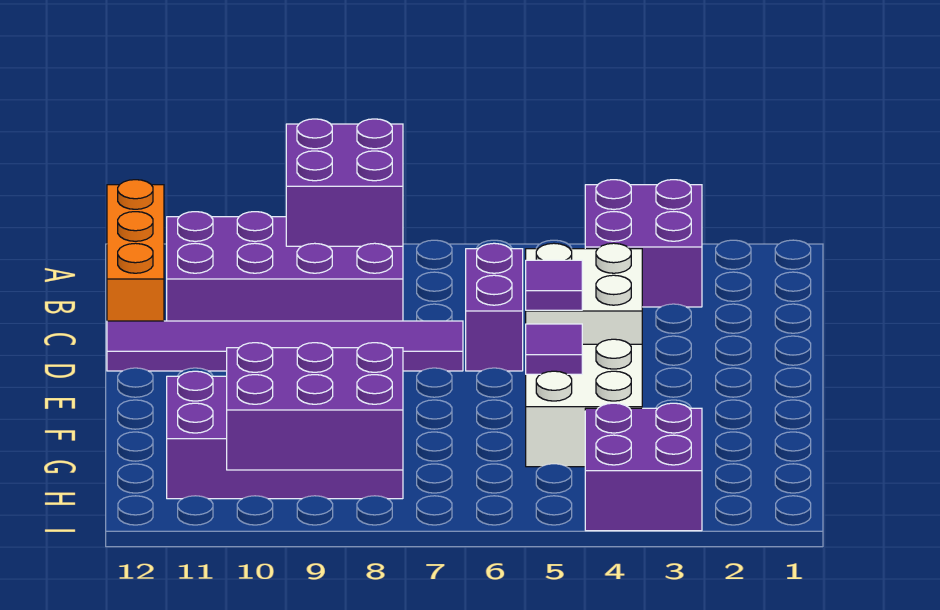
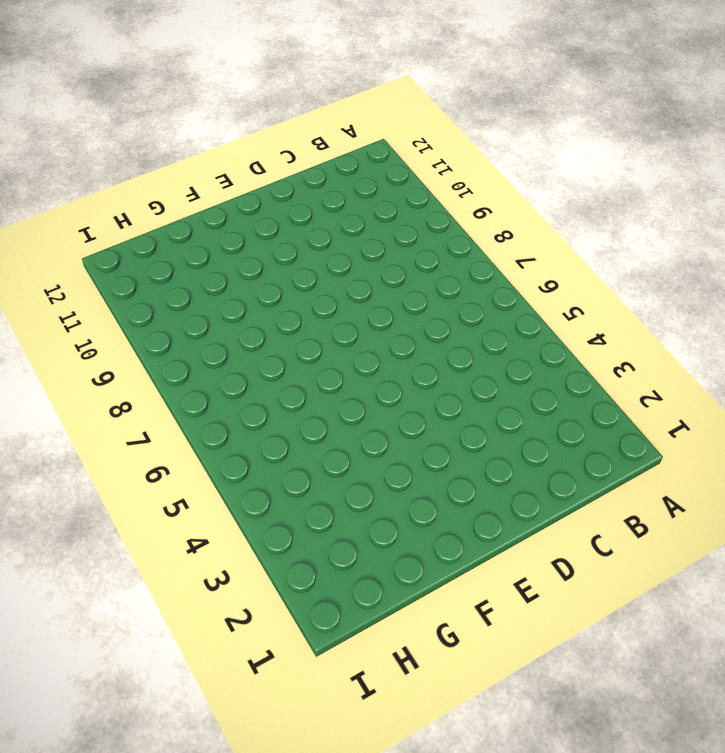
none -> purple 2x2 brick [585,180,702,307]
none -> orange 1x3 brick [107,180,164,321]
none -> purple 2x4 brick [167,212,403,321]

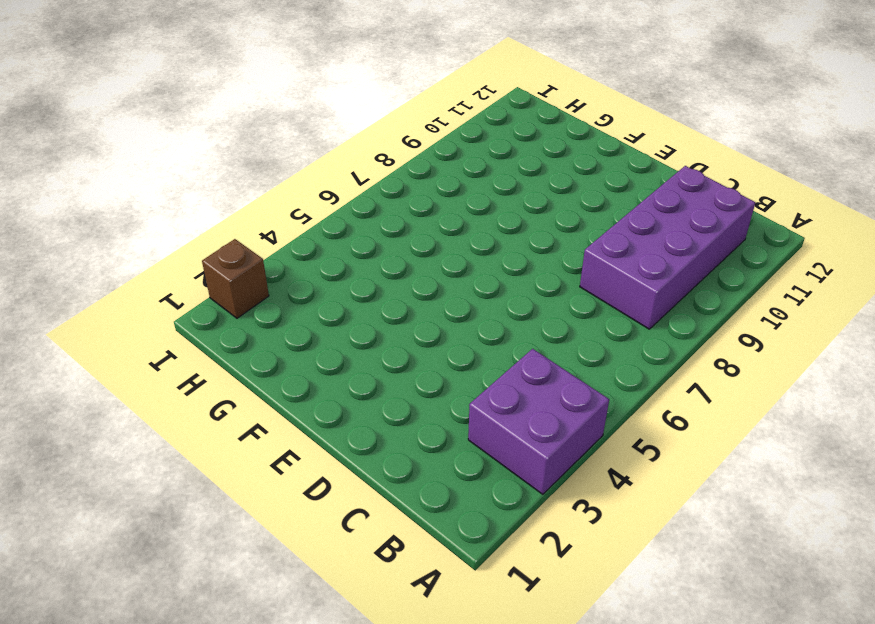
brown 1x1 brick [202,239,269,318] -> none
none -> orange 1x3 brick [107,180,164,321]
none -> white 2x2 brick [526,243,642,344]
none -> purple 1x2 brick [466,243,523,371]

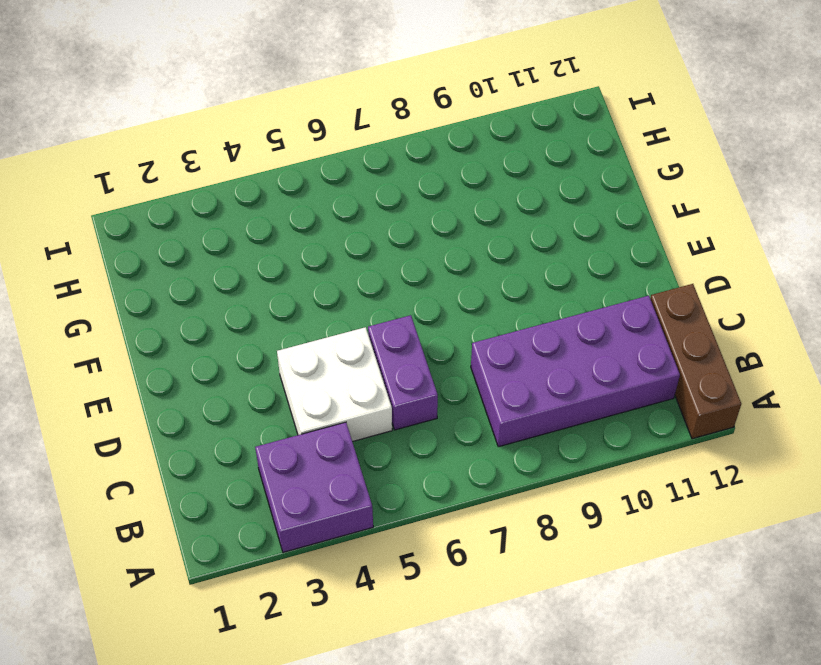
brown 1x3 brick [650,284,741,439] -> orange 1x3 brick [107,180,164,321]
none -> purple 1x6 tile [107,321,463,371]
none -> white 2x2 brick [526,339,642,467]
none -> purple 2x4 brick [167,371,403,499]

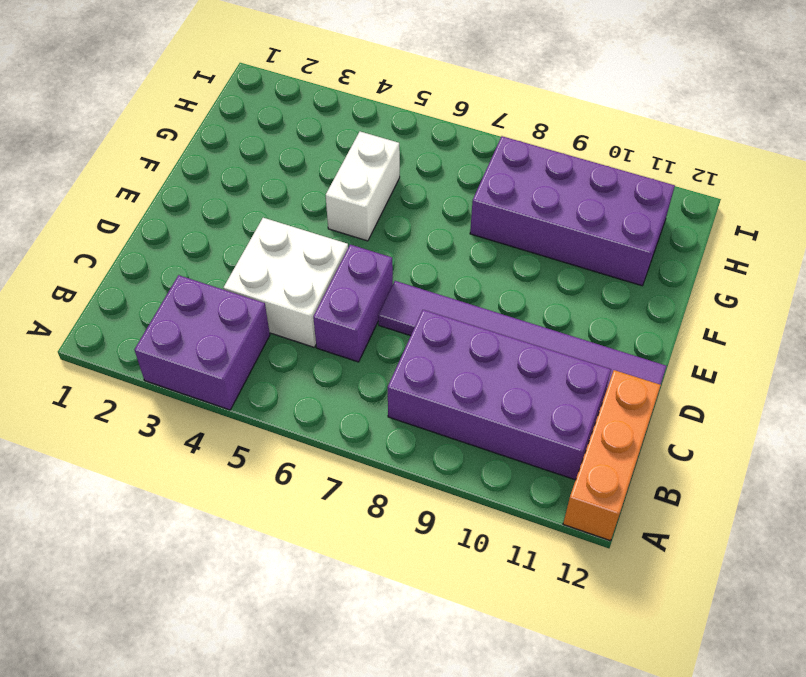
white 1x2 brick [326,132,400,241] -> white 2x2 brick [526,339,642,467]
none -> purple 2x2 brick [585,403,702,531]
none -> purple 2x2 brick [286,119,403,246]
none -> purple 1x1 tile [526,260,582,310]

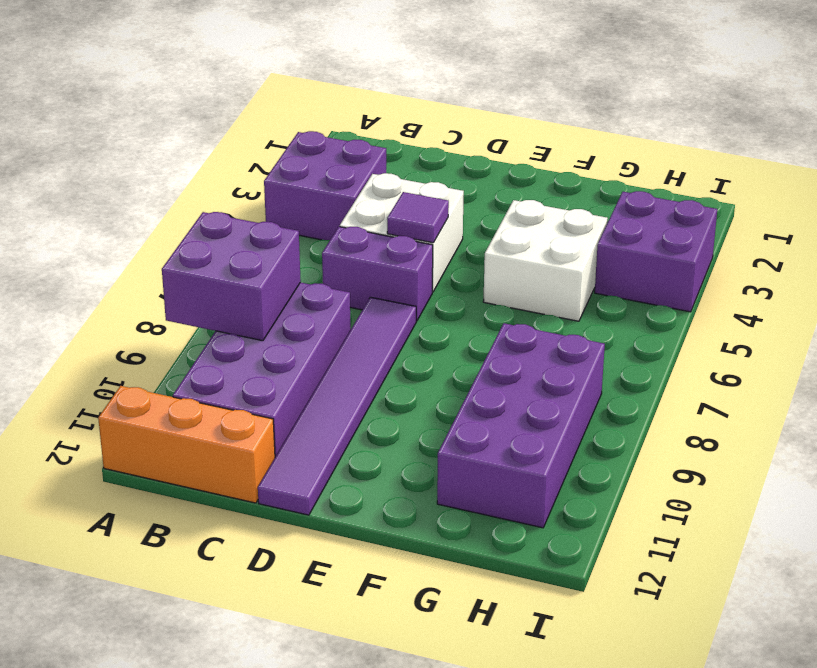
none -> purple 1x1 tile [526,324,582,374]
none -> purple 2x3 brick [227,343,403,470]

